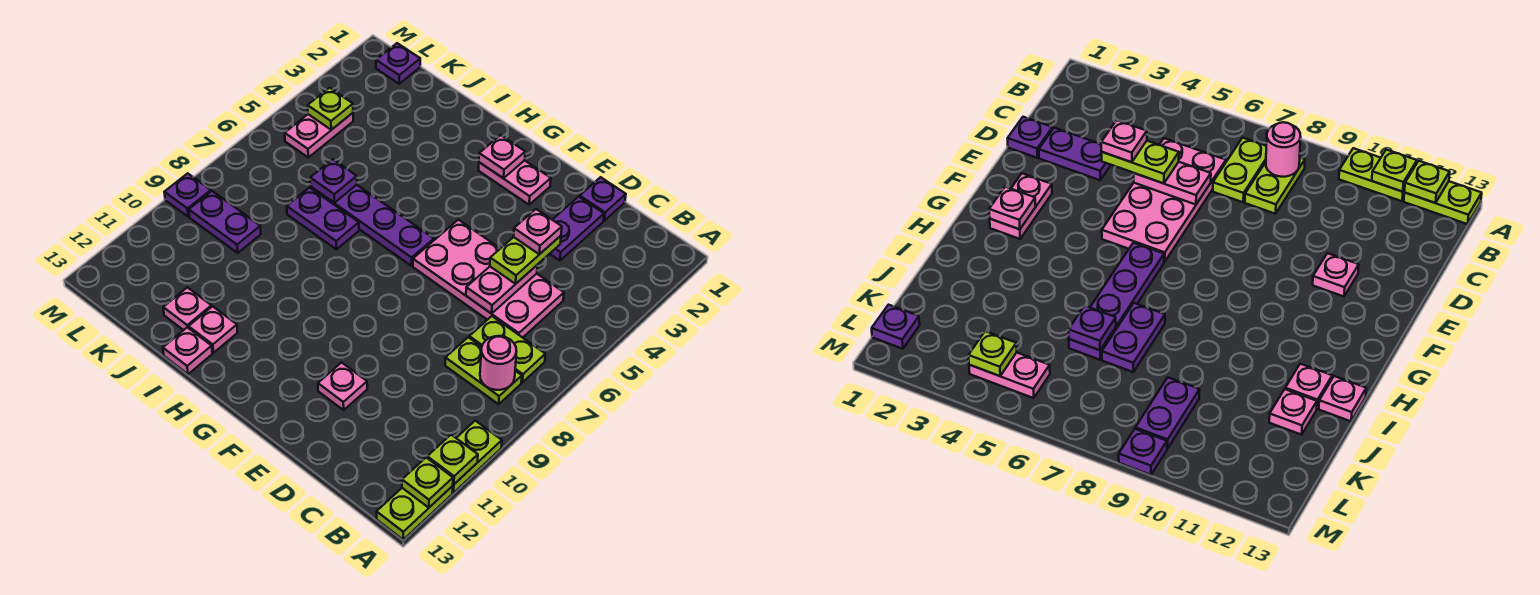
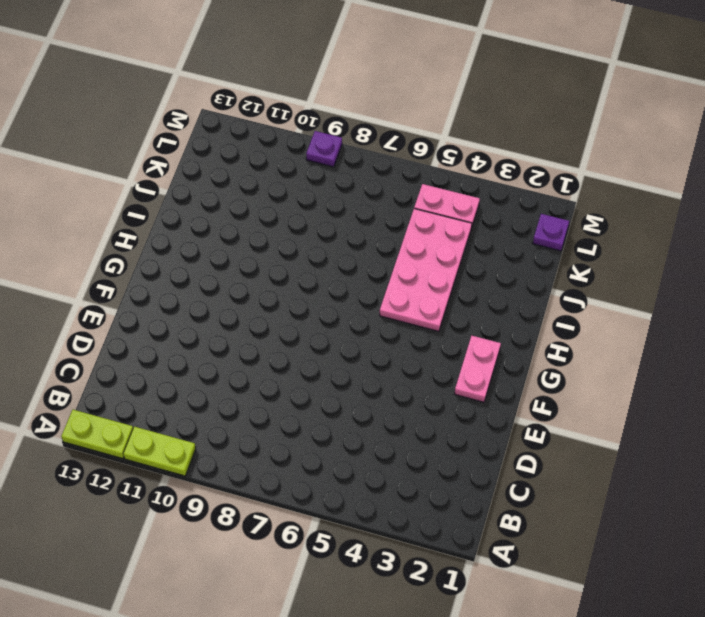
pink 2x4 plate [380,209,472,331] -> pink 2x4 plate moved to [413,220,564,338]
none -> lime 1x2 plate [469,316,545,382]
none -> lime 1x2 plate [445,337,522,404]
none -> purple 1x1 plate [580,177,626,221]

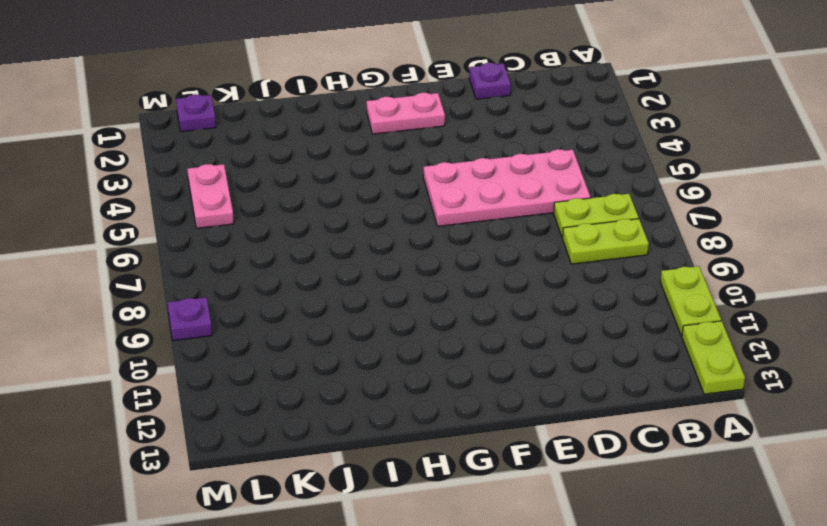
none -> purple 1x2 plate [550,197,604,261]
none -> pink 1x1 plate [318,362,367,410]
none -> purple 1x4 plate [311,185,434,266]

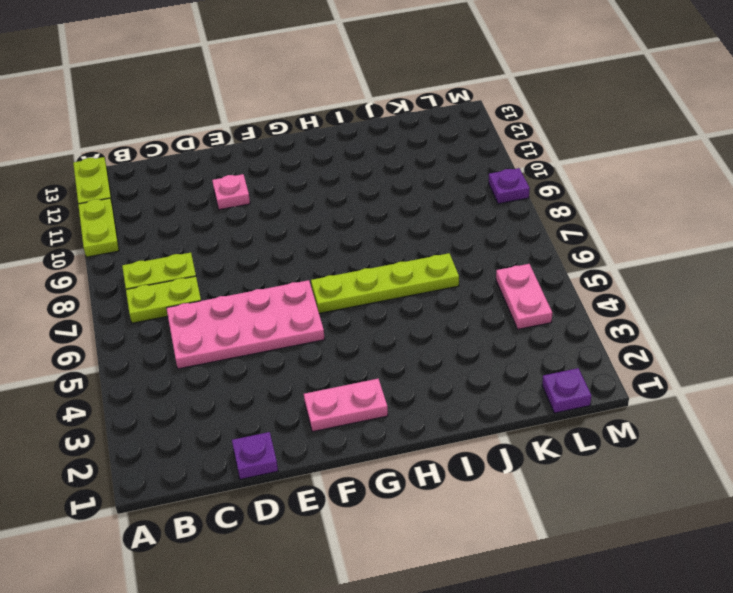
lime 1x4 plate [311,253,459,313] -> purple 1x4 plate [311,185,434,266]
none -> purple 1x2 plate [550,197,604,261]
none -> purple 1x2 plate [287,188,359,249]
none -> pink 1x1 plate [189,306,238,353]

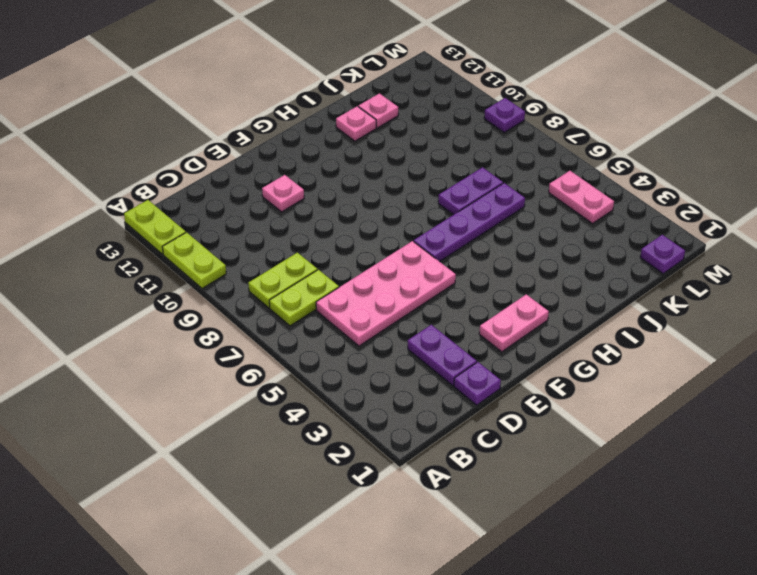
none -> pink 1x1 plate [163,327,212,374]
none -> purple 1x2 plate [189,191,261,253]
none -> lime 1x1 plate [427,435,478,484]

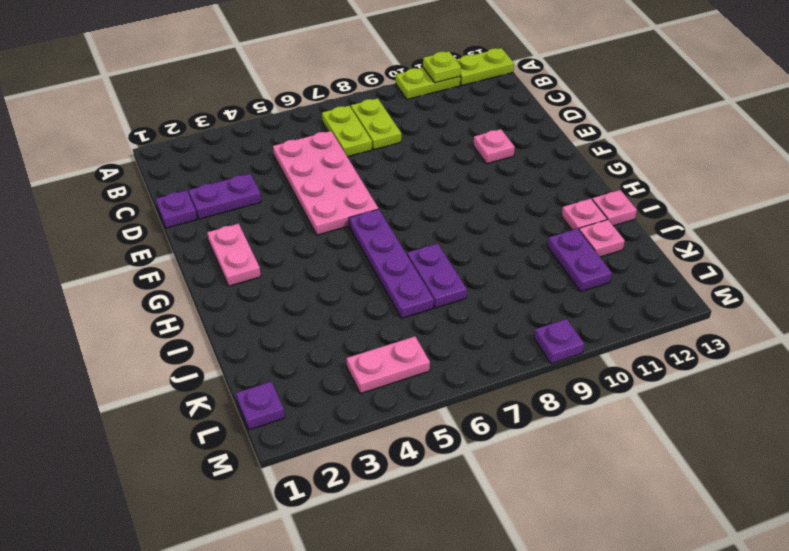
purple 1x2 plate [548,229,612,292] -> purple 1x2 plate moved to [189,191,261,253]
none -> lime 1x1 plate [402,458,453,508]
none -> pink 1x1 round brick [480,336,517,390]
none -> pink 1x2 plate [466,265,537,314]

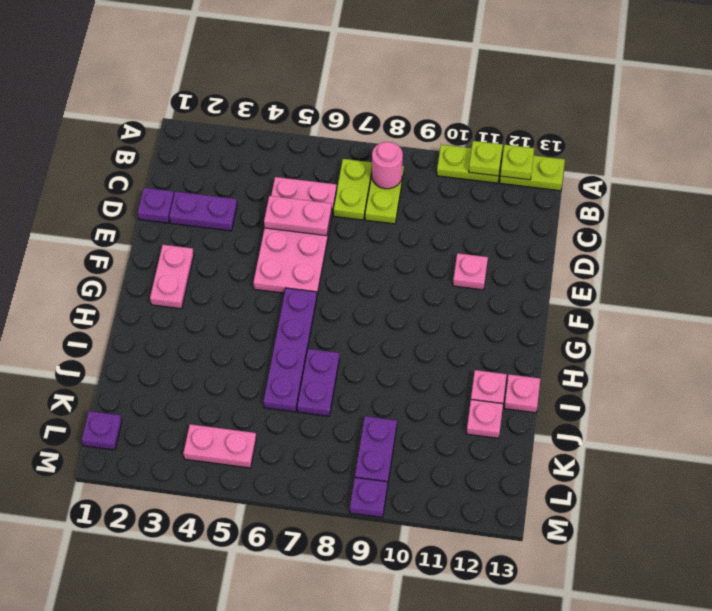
none -> pink 1x1 plate [479,135,525,178]
none -> purple 1x1 plate [310,159,357,203]
none -> lime 1x1 plate [308,88,353,130]

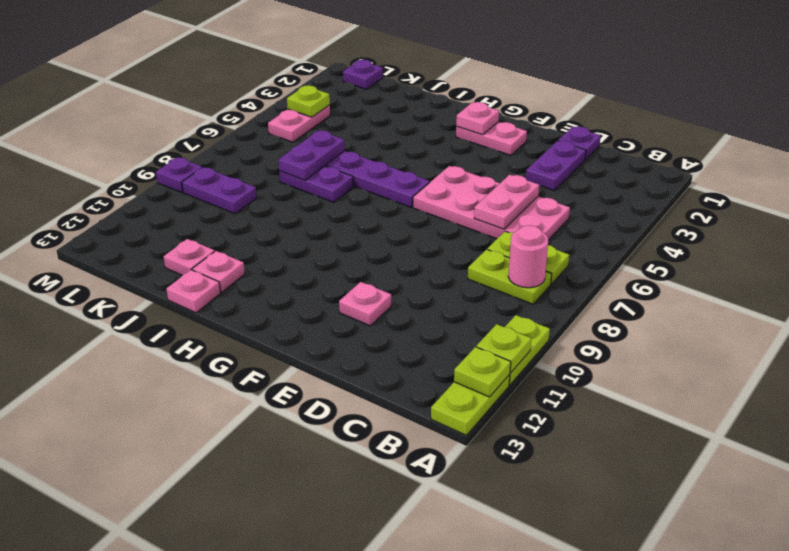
purple 1x2 plate [279,130,345,180] -> purple 1x1 plate [310,159,357,203]
none -> lime 1x2 plate [490,236,561,284]
none -> pink 1x1 plate [514,209,562,254]

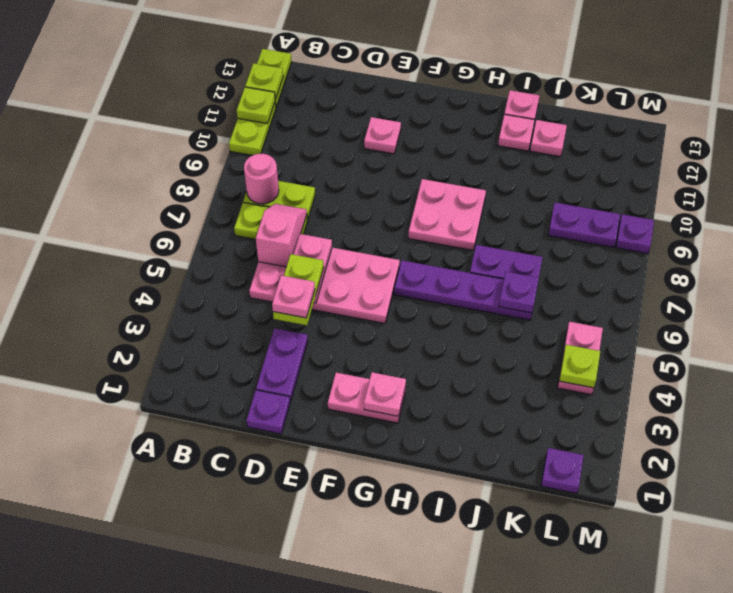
pink 1x2 slope [256,204,307,267] -> none
pink 2x2 plate [408,179,486,250] -> none

